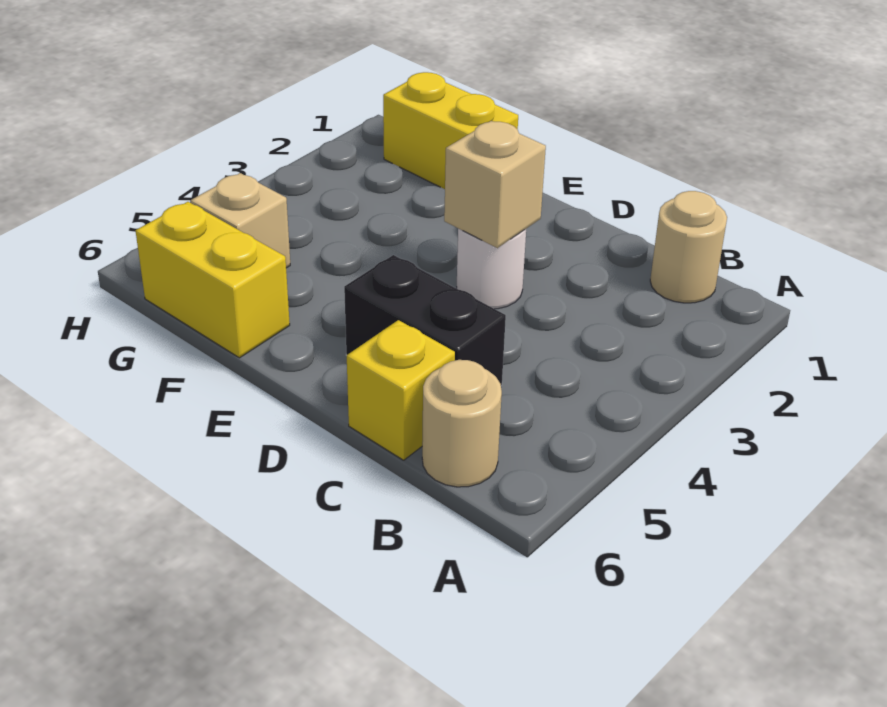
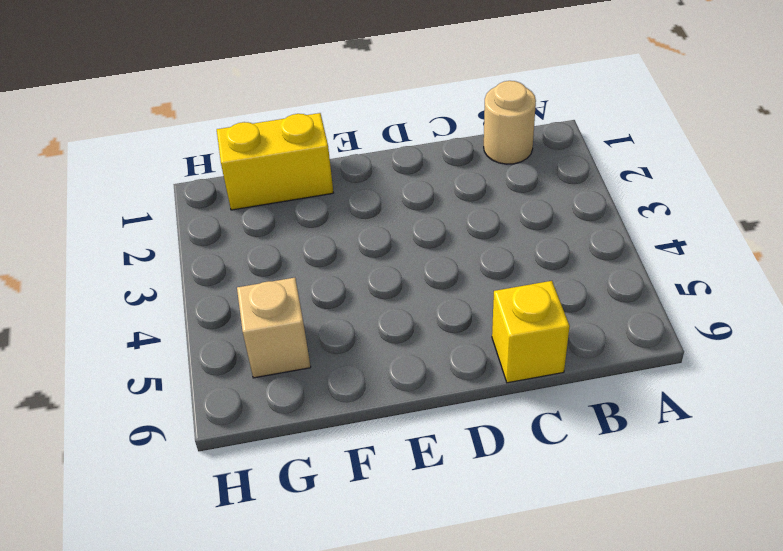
none -> tan 1x1 round brick [422,360,502,487]
none -> black 1x2 brick [344,255,506,385]

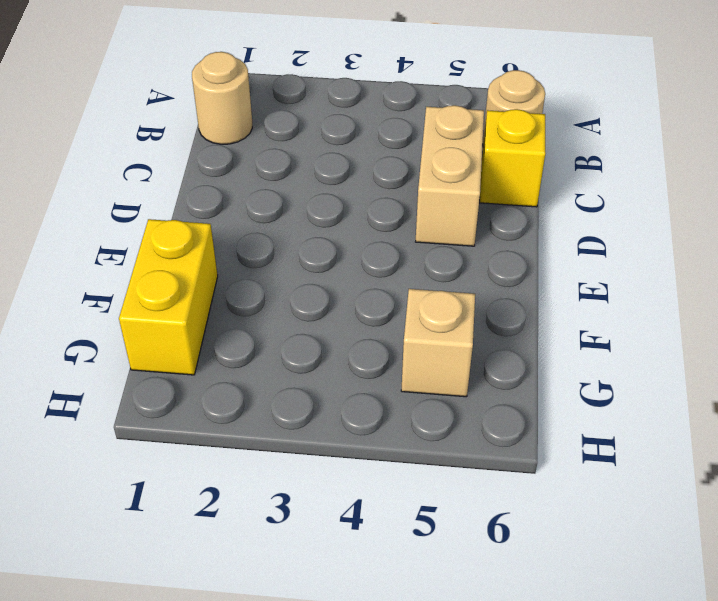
tan 1x2 brick [416,105,484,246] -> black 1x2 brick [344,255,506,385]
none -> white 1x1 round brick [457,229,526,309]
none -> yellow 1x2 brick [135,202,290,358]

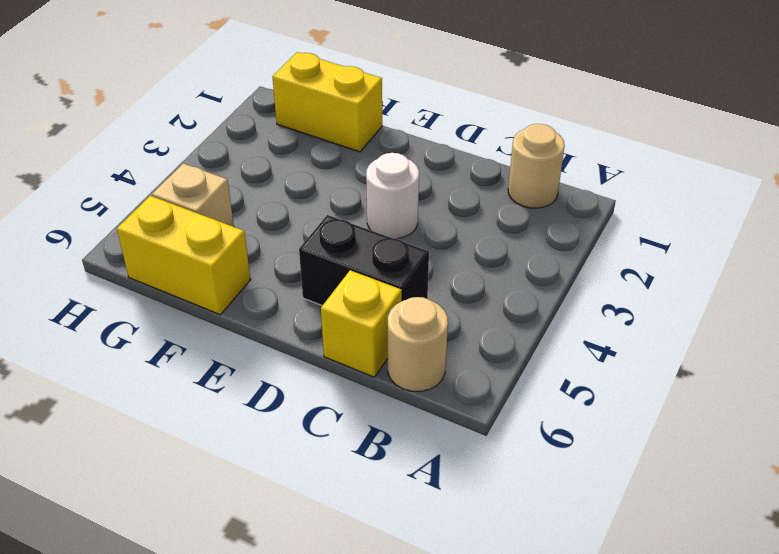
none -> tan 1x1 brick [444,121,546,248]

